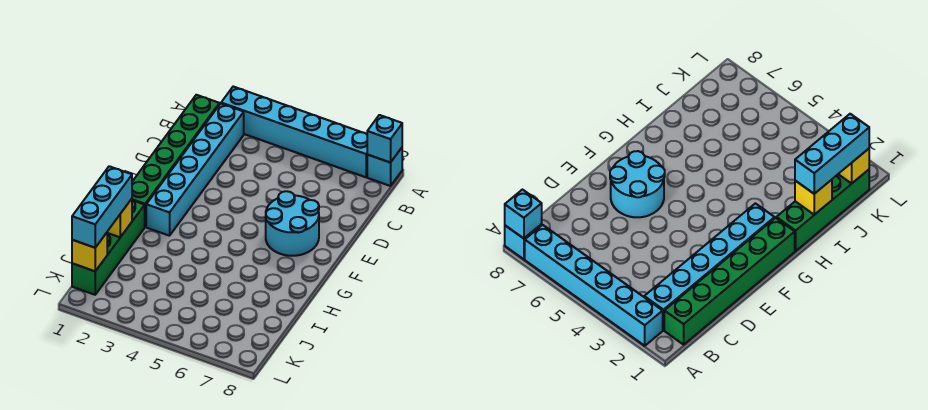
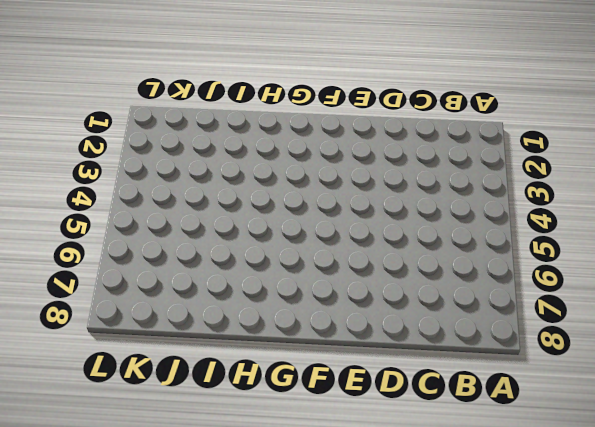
none -> cyan 1x6 brick [221,87,368,177]
none -> cyan 1x1 brick [367,148,402,186]

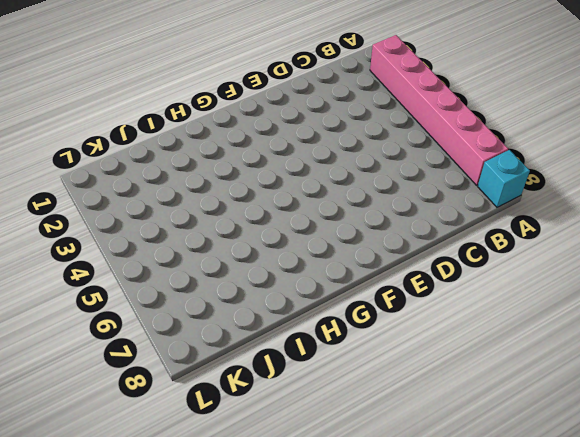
pink 1x6 brick [370,35,508,185] -> cyan 1x6 brick [221,87,368,177]
none -> green 1x6 brick [132,95,219,227]
none -> cyan 1x6 brick [146,104,244,236]

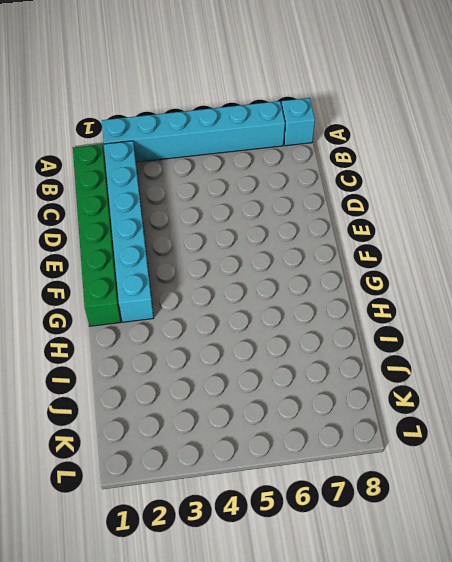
none -> cyan 2x2 round brick [266,191,319,256]
none -> green 1x4 brick [72,200,145,295]

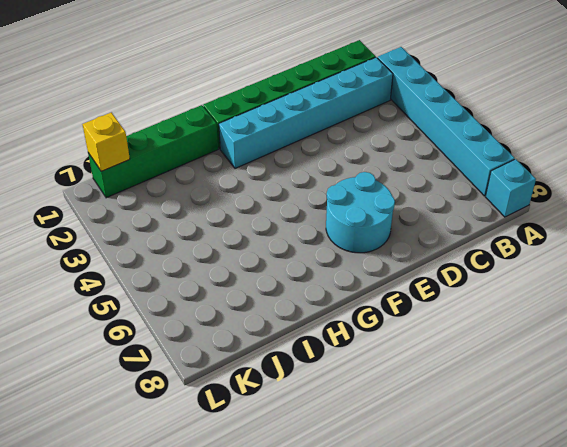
none -> cyan 1x1 brick [367,115,402,163]
none -> yellow 1x1 brick [107,199,132,237]

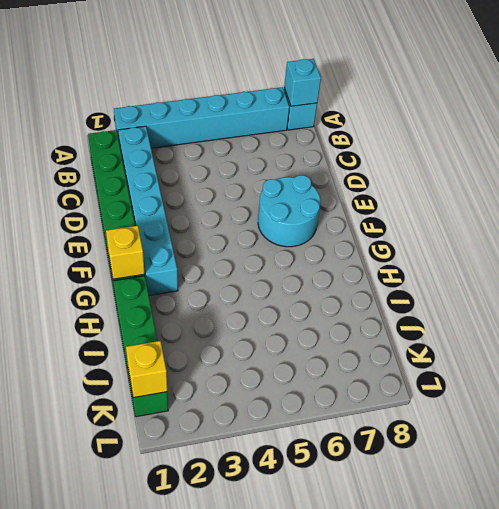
yellow 1x1 brick [106,226,145,279] -> yellow 1x1 brick moved to [107,199,132,237]
none -> cyan 1x3 brick [72,166,132,248]

